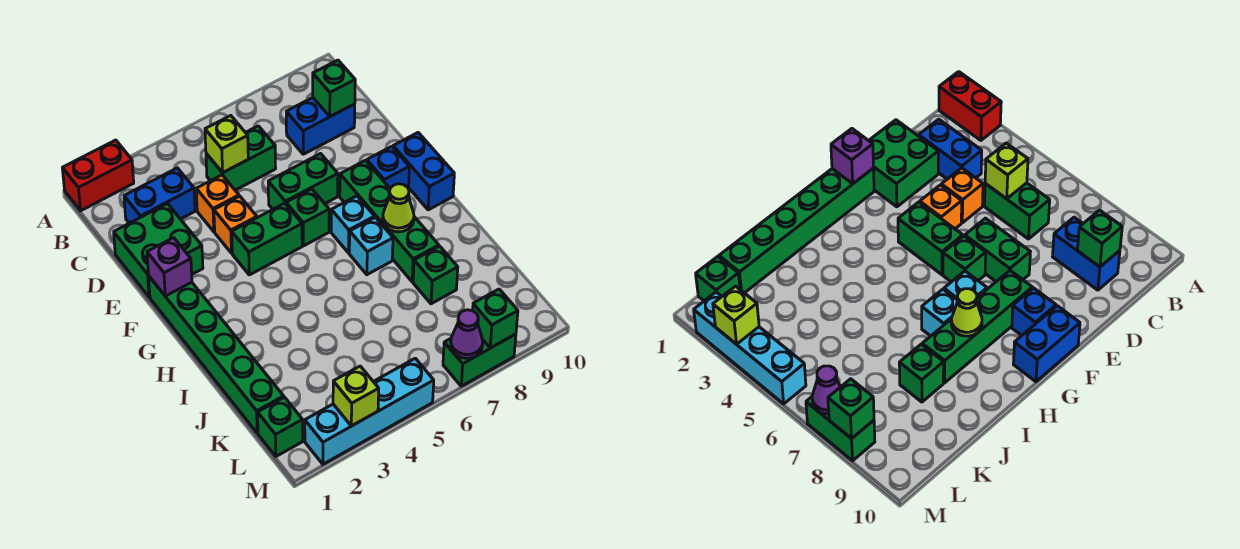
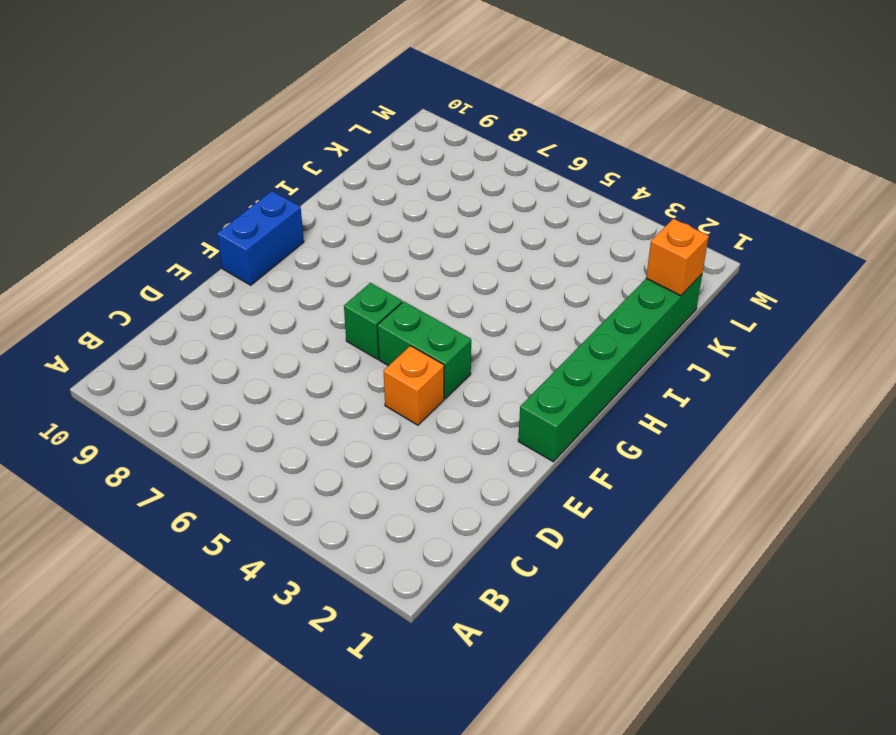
orange 1x1 brick [646,219,709,296] -> orange 1x1 brick moved to [196,175,239,232]
none -> red 1x2 brick [62,140,134,211]
none -> blue 1x2 brick [124,168,195,223]
none -> green 1x2 brick [206,126,276,190]

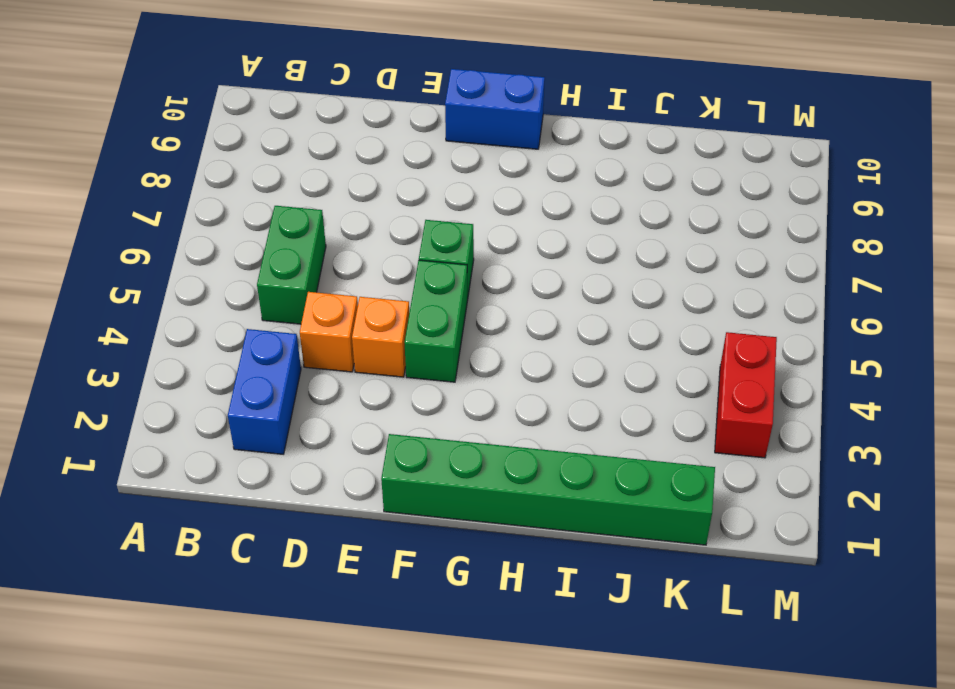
red 1x2 brick [715,332,777,458] -> red 1x2 brick moved to [62,140,134,211]
none -> blue 1x2 brick [286,98,355,154]
none -> green 2x2 brick [114,203,203,297]
none -> green 1x2 brick [268,154,338,209]

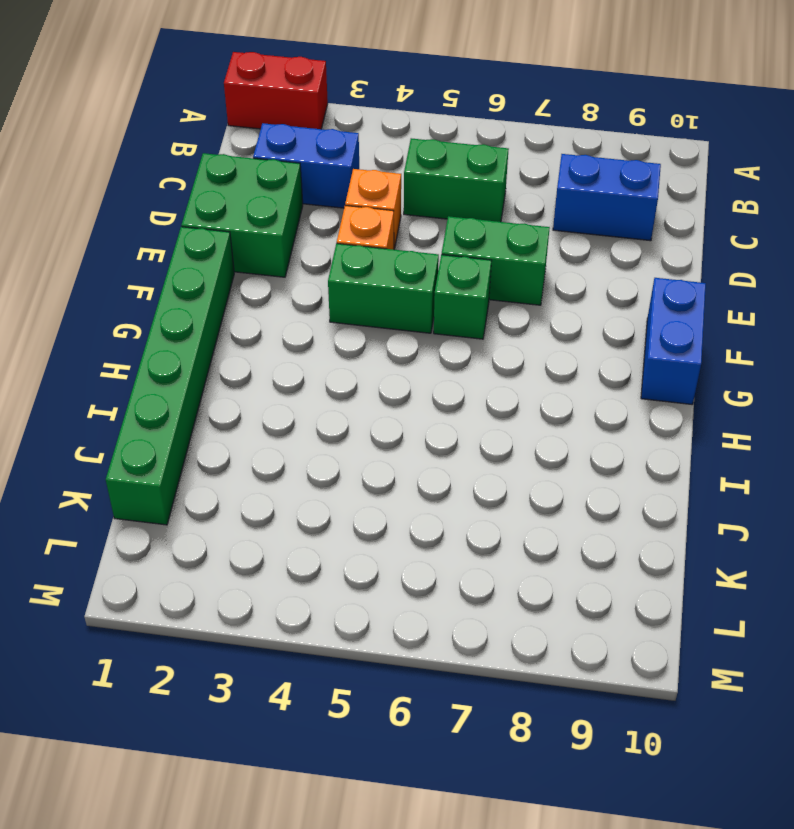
none -> green 1x4 brick [340,160,439,282]
none -> blue 1x1 brick [367,146,409,189]
none -> cyan 1x1 brick [331,196,375,253]

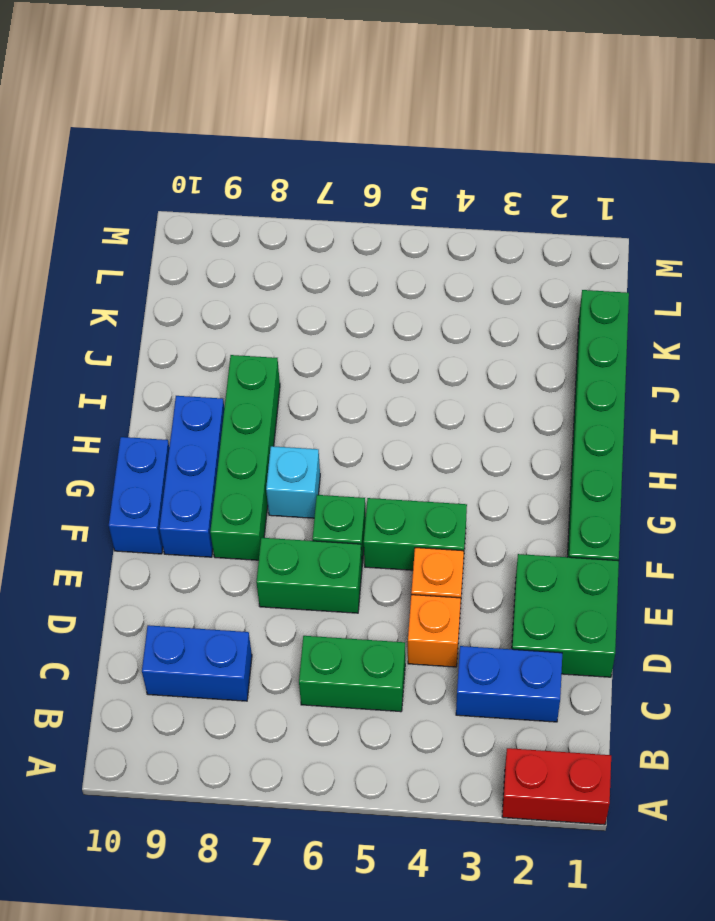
blue 1x3 brick [159,396,224,557] -> blue 1x1 brick [367,146,409,189]
none -> cyan 1x1 brick [349,217,393,275]
none -> green 1x1 brick [413,246,458,304]
none -> green 1x1 brick [258,397,303,456]

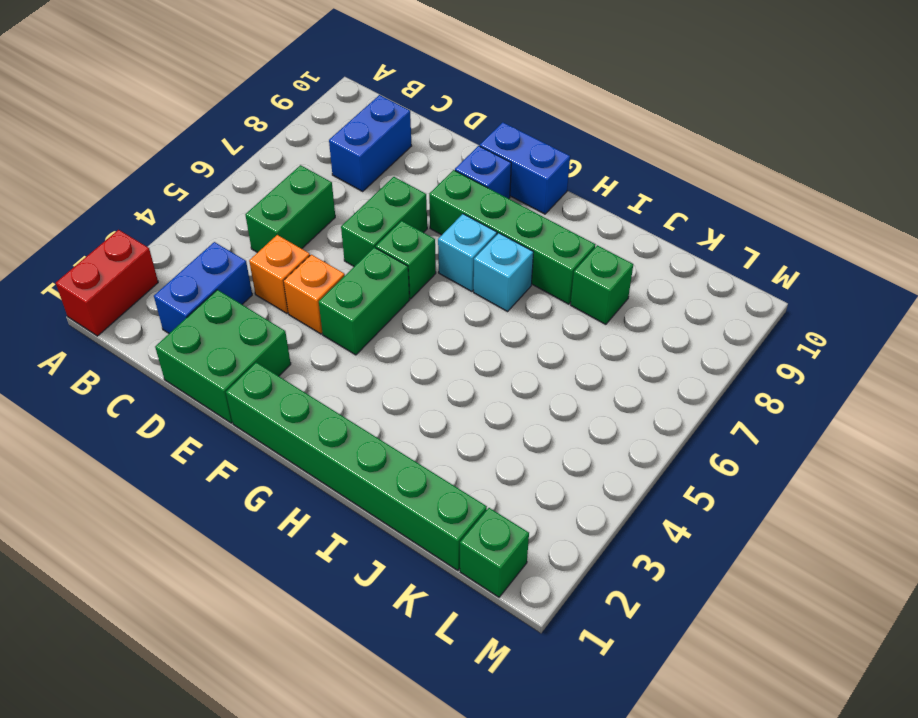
none -> cyan 1x4 brick [305,358,434,464]
none -> green 1x2 brick [443,334,516,386]
none -> lime 1x1 brick [205,116,248,173]

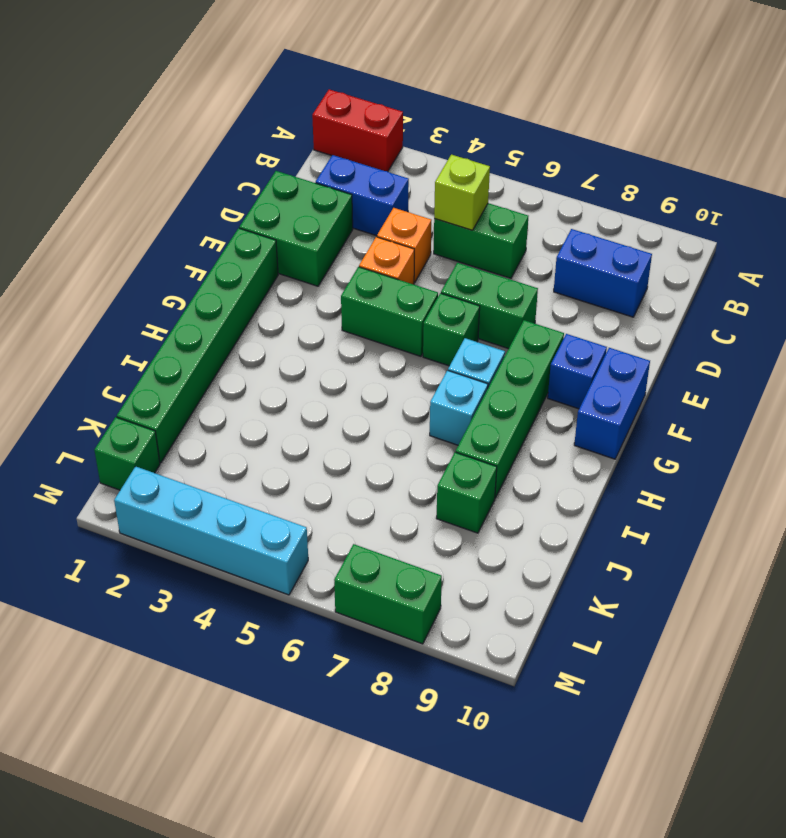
none -> green 1x1 brick [313,60,355,116]
none -> purple 1x1 brick [147,238,192,296]
none -> lime 1x1 cone [383,184,414,232]

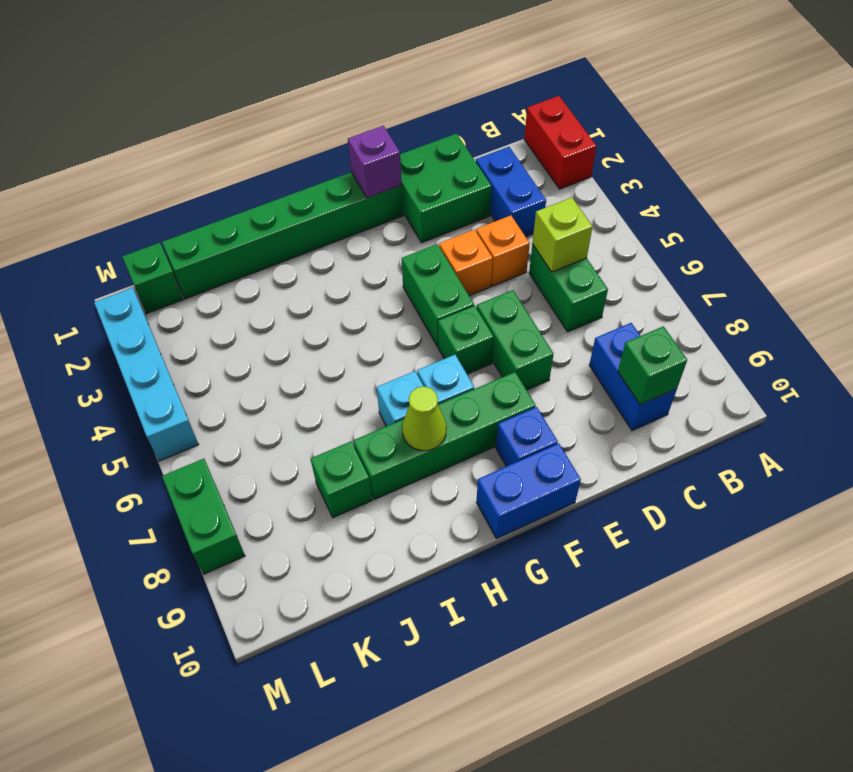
none -> lime 1x1 brick [333,366,379,426]
none -> purple 1x1 cone [451,310,483,358]
none -> green 1x1 brick [473,289,518,348]

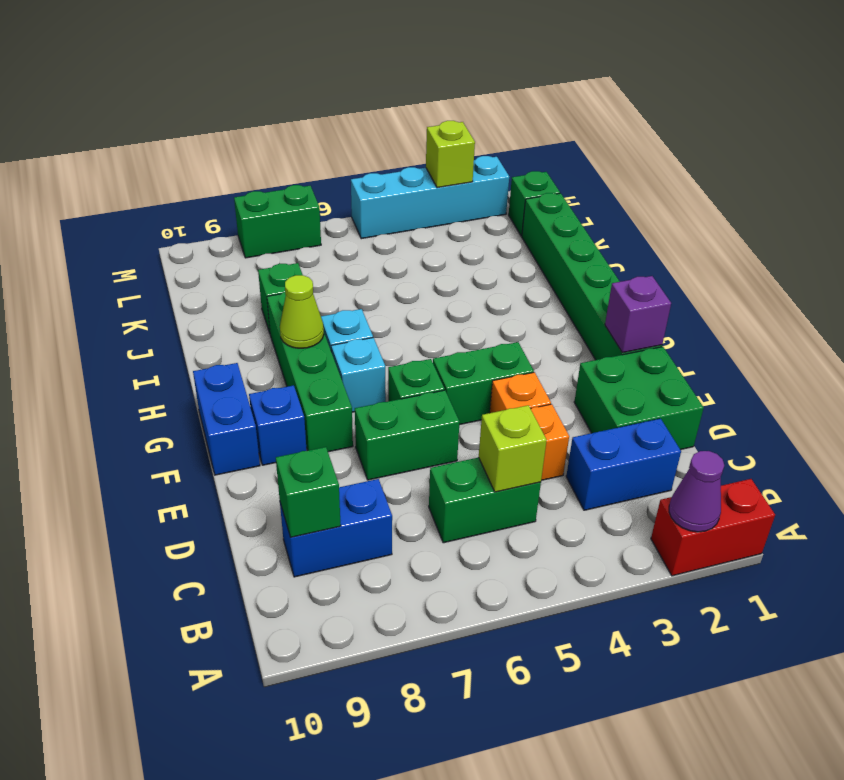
purple 1x1 cone [669,451,724,532] -> purple 1x1 cone moved to [451,310,483,358]
none -> green 1x1 brick [473,289,518,348]

